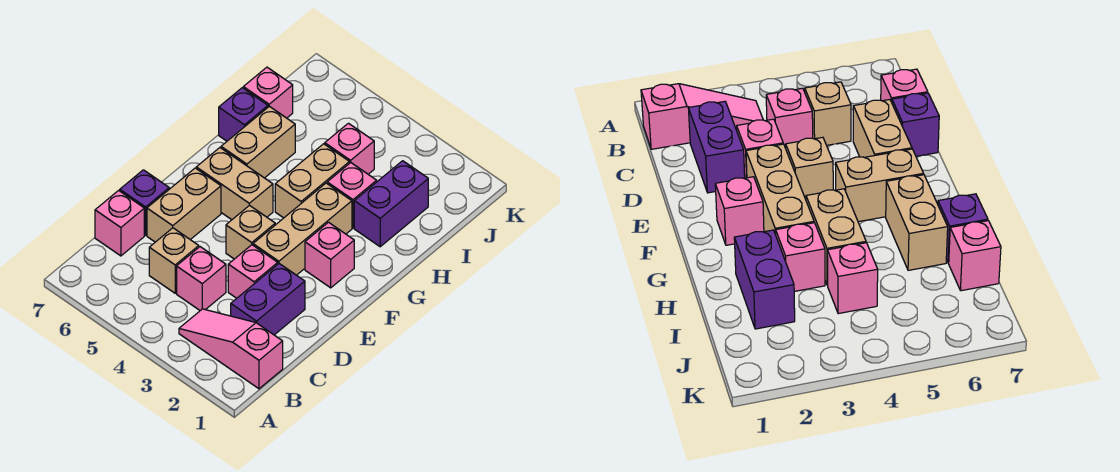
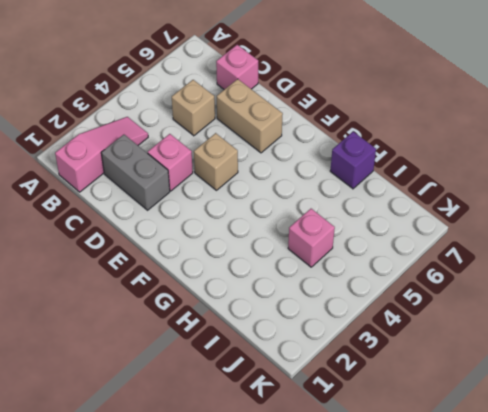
grey 1x2 brick [101,135,170,210] -> purple 1x2 brick [231,264,305,335]
none -> pink 1x1 brick [177,247,226,311]
none -> purple 1x1 brick [120,170,169,235]
none -> tan 1x3 brick [253,183,352,275]

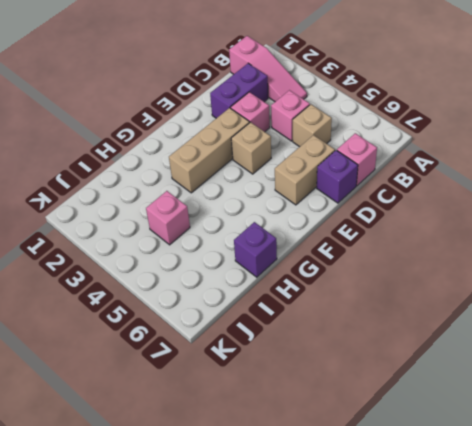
none -> pink 1x1 brick [305,222,354,288]
none -> tan 1x2 brick [196,148,273,220]
none -> tan 1x2 brick [275,144,349,218]

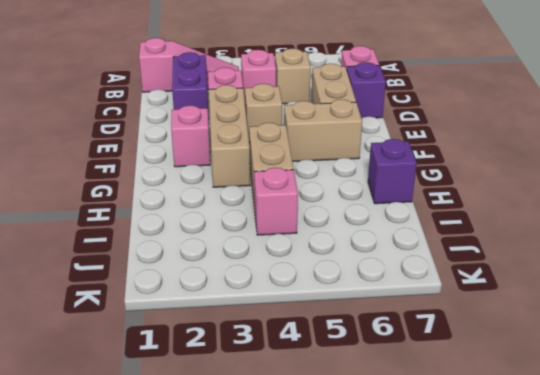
none -> tan 1x2 brick [221,106,295,178]
none -> purple 1x2 brick [354,161,428,247]
none -> pink 1x1 brick [327,163,377,228]

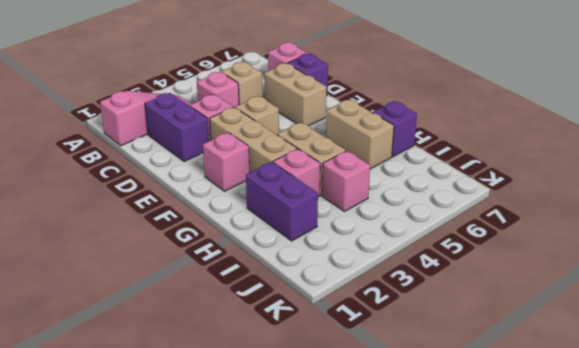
none -> tan 1x2 brick [196,148,273,220]
none -> pink 1x1 brick [243,67,293,118]

